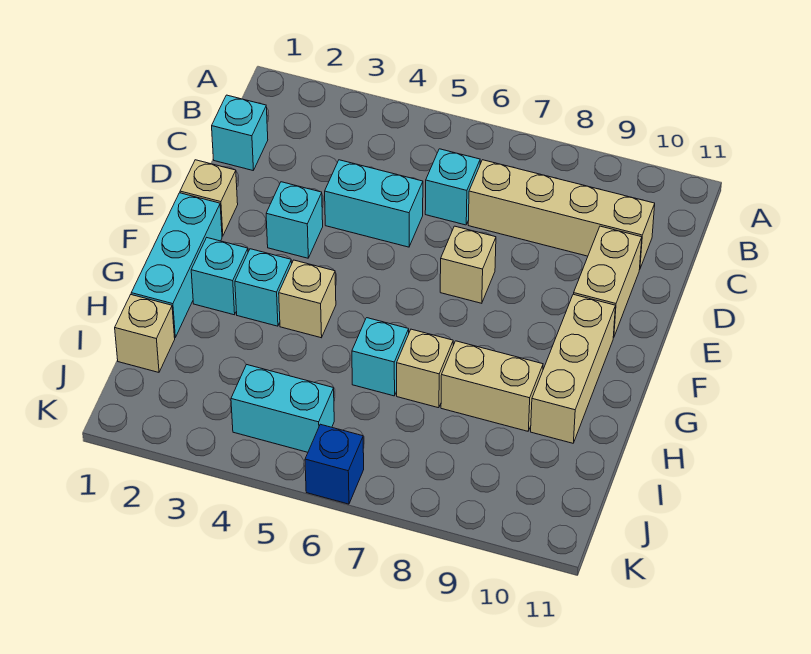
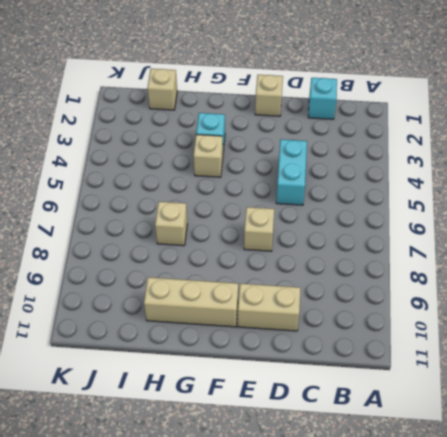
none -> cyan 1x1 brick [425,149,480,225]
none -> tan 1x4 brick [468,160,655,268]
none -> cyan 1x1 brick [266,182,323,258]

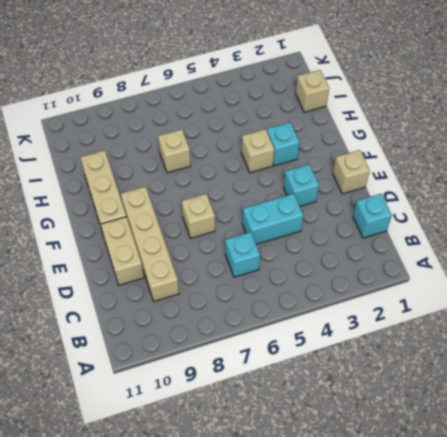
tan 1x4 brick [121,186,179,301] -> tan 1x4 brick turned to [468,160,655,268]
none -> cyan 1x3 brick [131,193,222,338]
none -> cyan 1x1 brick [191,238,248,315]
none -> cyan 1x1 brick [352,318,409,396]

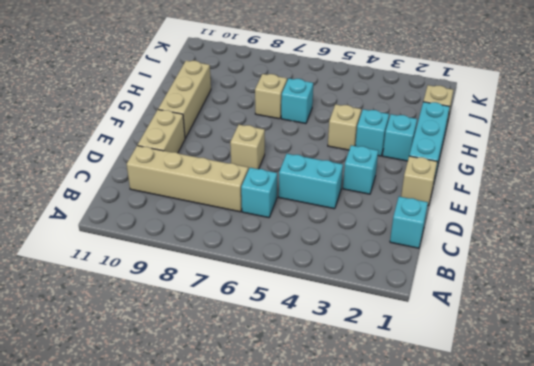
none -> tan 1x2 brick [441,341,543,431]
none -> cyan 1x2 brick [231,365,334,452]
none -> blue 1x1 brick [305,424,364,504]

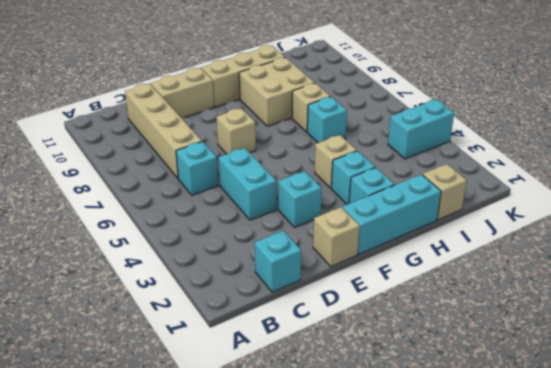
tan 2x2 brick [239,58,314,126] -> tan 1x2 brick [441,341,543,431]
cyan 1x2 brick [388,99,454,159] -> cyan 1x2 brick turned to [231,365,334,452]
none -> blue 1x1 brick [305,424,364,504]

